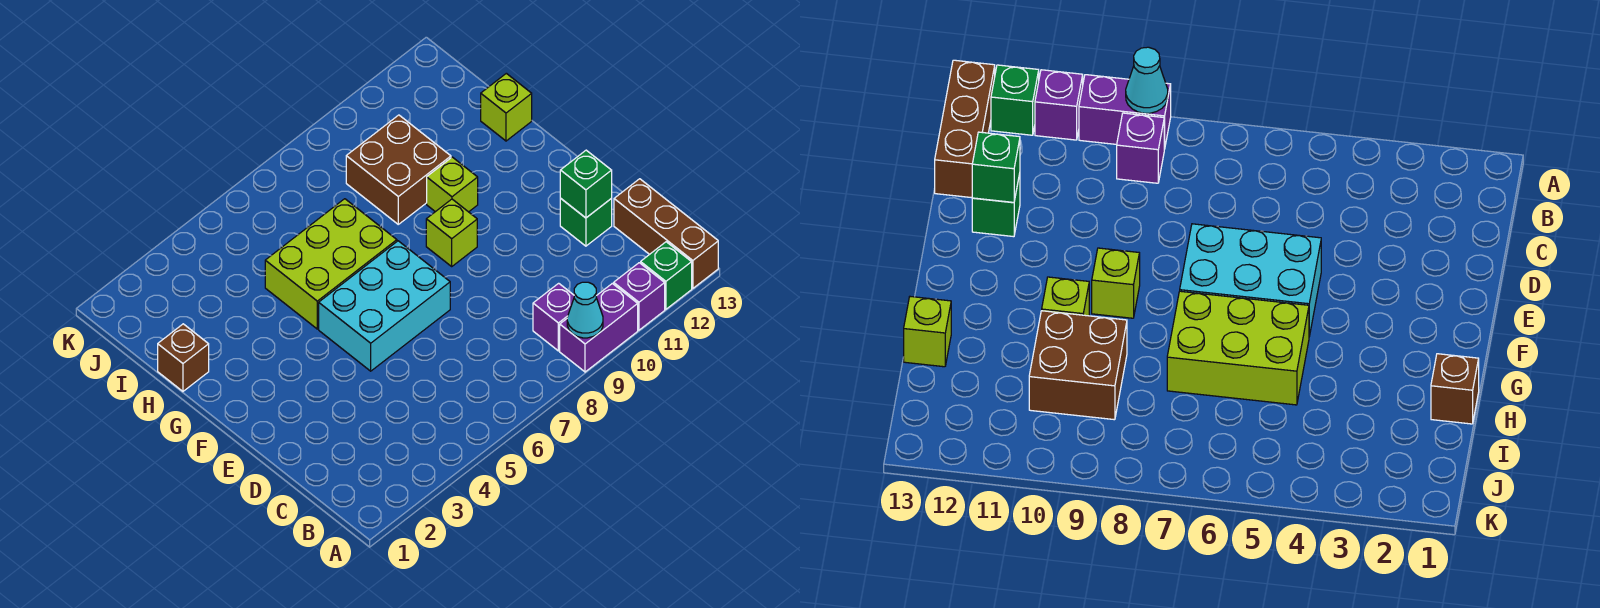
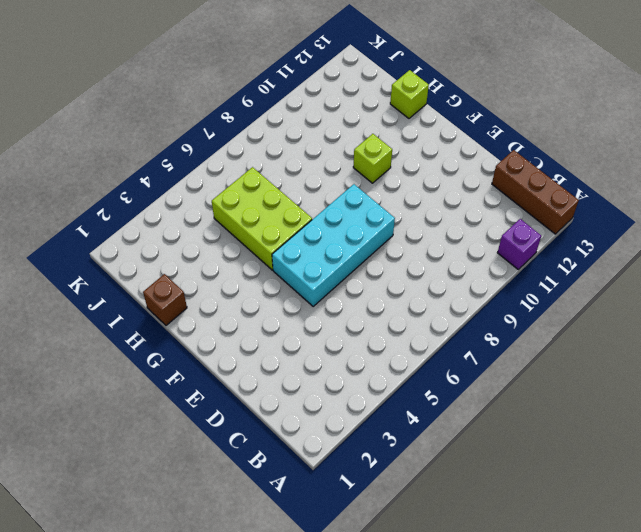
cyan 2x4 brick [272,184,395,306] -> cyan 2x3 brick [319,241,450,371]
lime 2x3 brick [212,167,312,270] -> lime 2x3 brick turned to [265,199,397,329]
none -> purple 1x2 brick [560,284,638,372]
none -> green 1x1 brick [641,242,692,309]
none -> purple 1x1 brick [533,283,574,351]

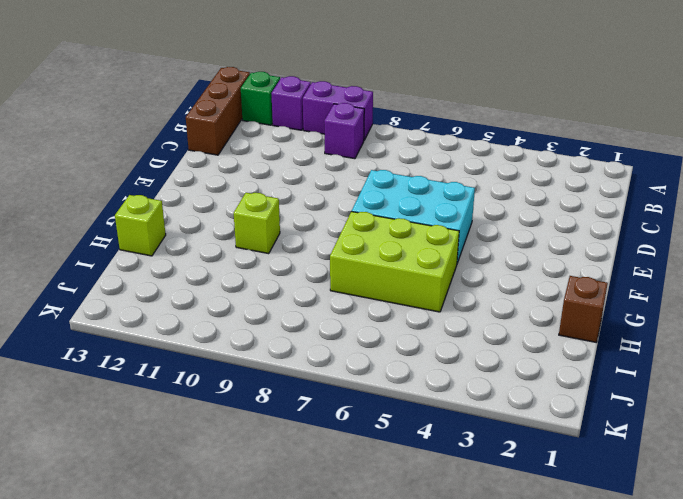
none -> green 1x1 brick [560,198,612,246]
none -> lime 1x1 brick [426,199,477,266]
none -> brown 2x2 brick [346,115,451,224]

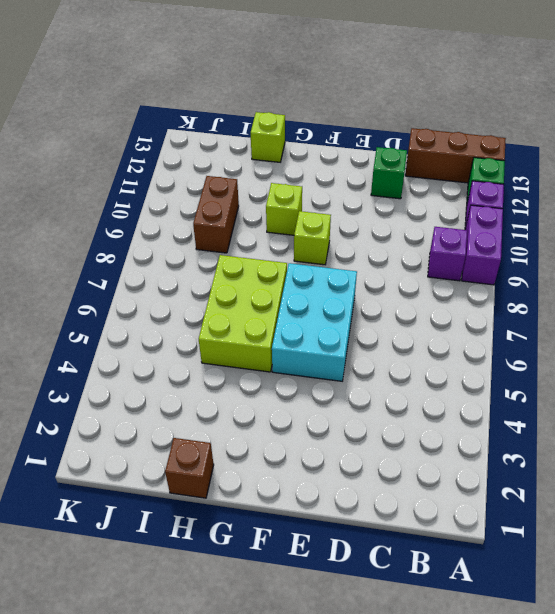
brown 1x2 brick [193,176,239,253] -> brown 2x2 brick [346,115,451,224]
none -> cyan 1x1 cone [567,282,603,338]
none -> green 1x1 brick [560,150,612,218]

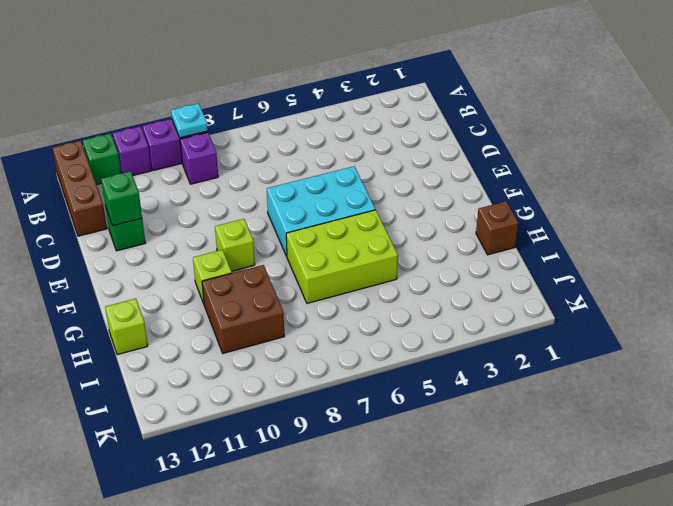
cyan 1x1 plate [171,103,208,138] -> cyan 1x1 cone [567,282,603,338]

